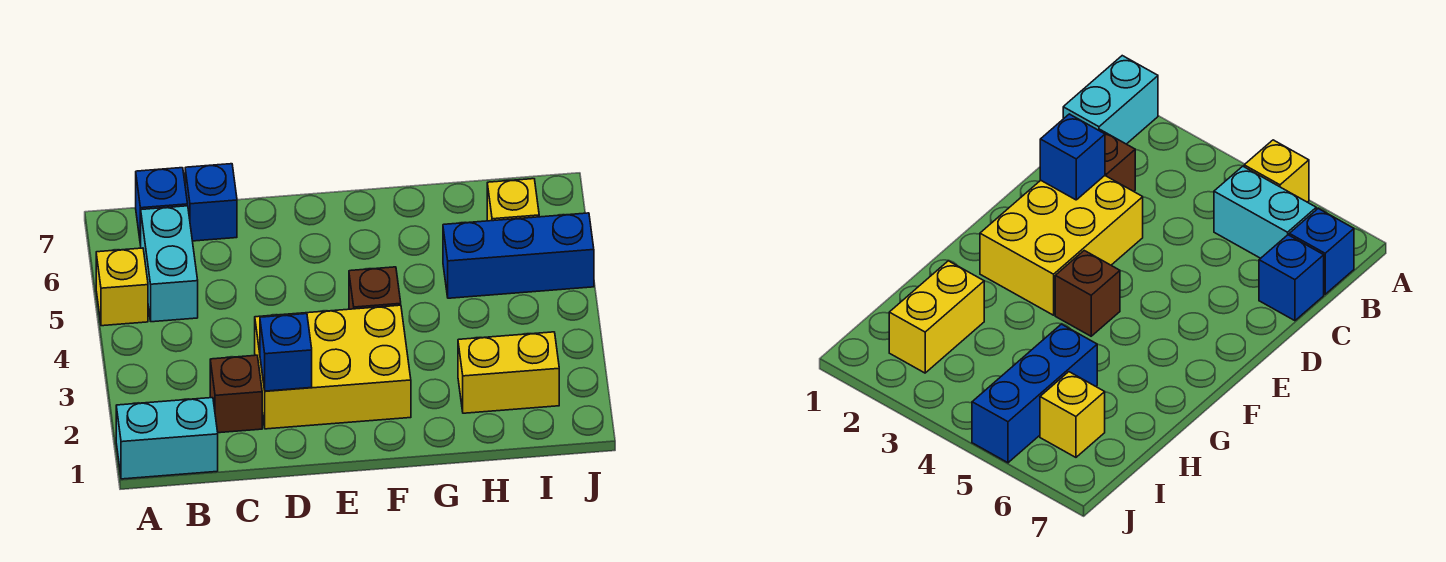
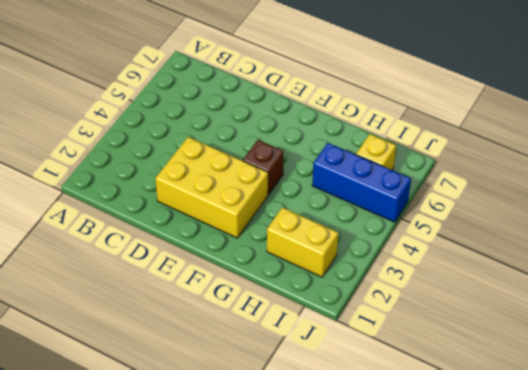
none -> cyan 1x2 brick [116,398,218,479]
none -> yellow 1x1 brick [96,248,148,326]
none -> cyan 1x2 brick [141,206,198,322]

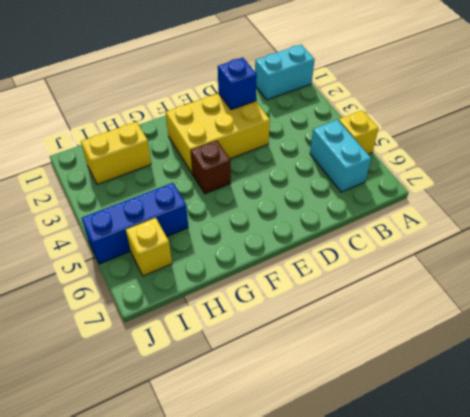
none -> blue 1x1 brick [136,168,188,245]
none -> brown 1x1 brick [210,355,262,433]
none -> blue 1x1 brick [185,164,237,241]

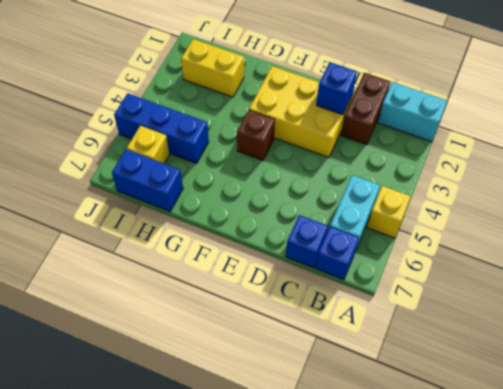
brown 1x2 brick [341,73,390,145] -> brown 1x1 brick [210,355,262,433]
blue 1x2 brick [112,149,183,211] -> none

